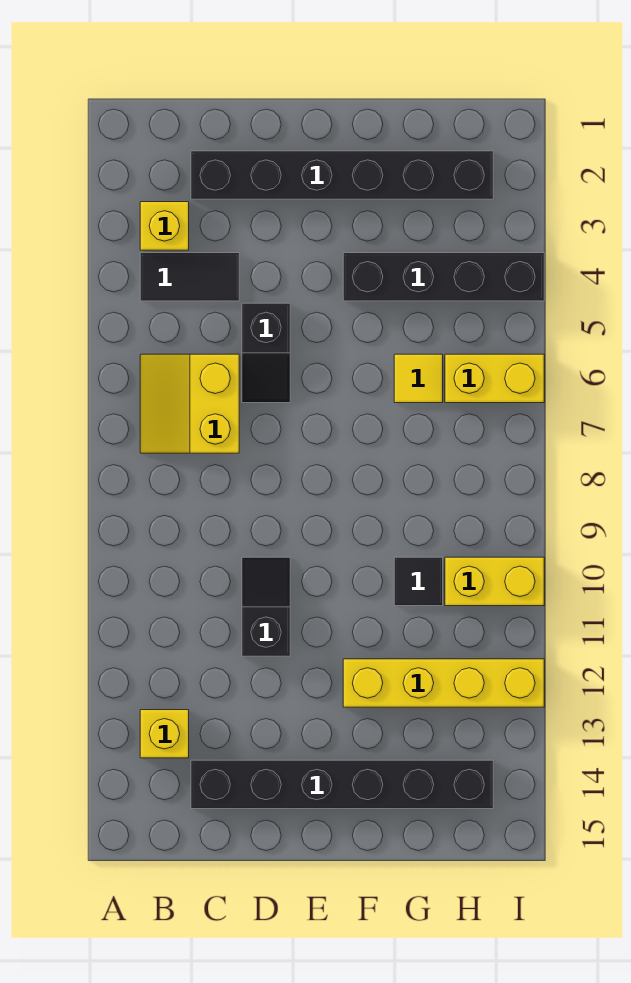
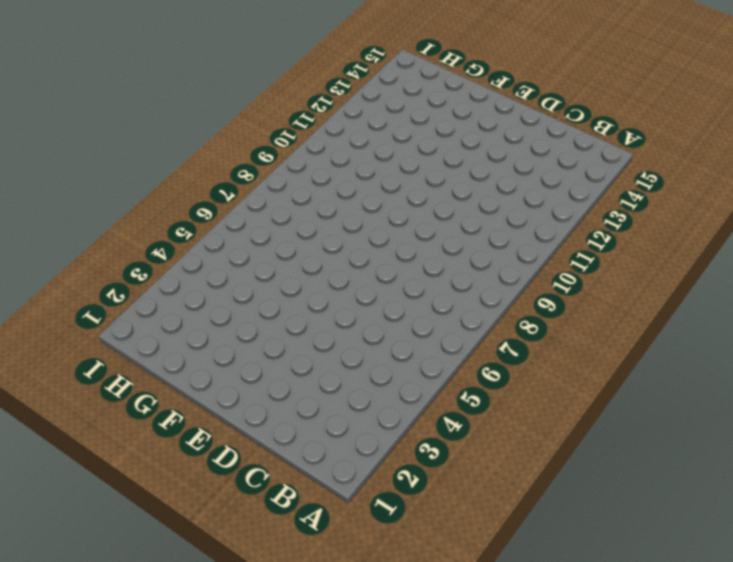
none -> yellow 1x1 brick [140,202,189,250]
none -> black 1x2 tile [140,253,239,301]
none -> yellow 2x2 slope [140,354,239,453]

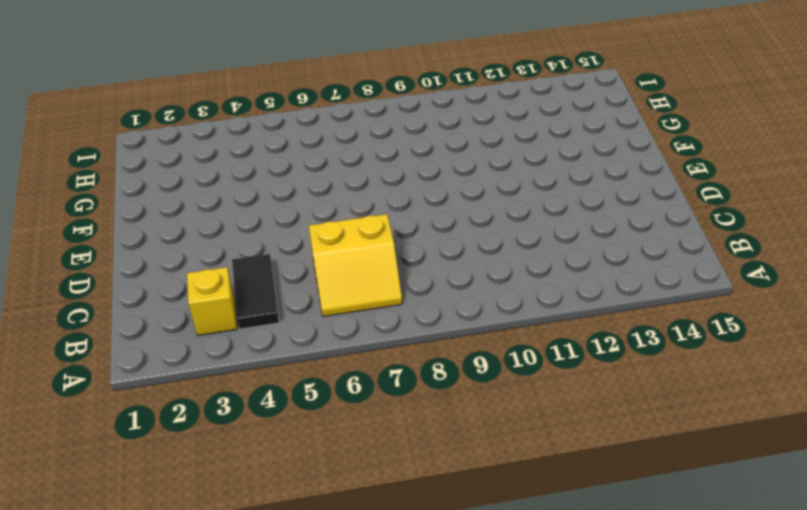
none -> yellow 1x1 brick [140,710,189,758]
none -> black 1x6 brick [191,151,493,199]
none -> black 1x6 brick [191,760,493,809]

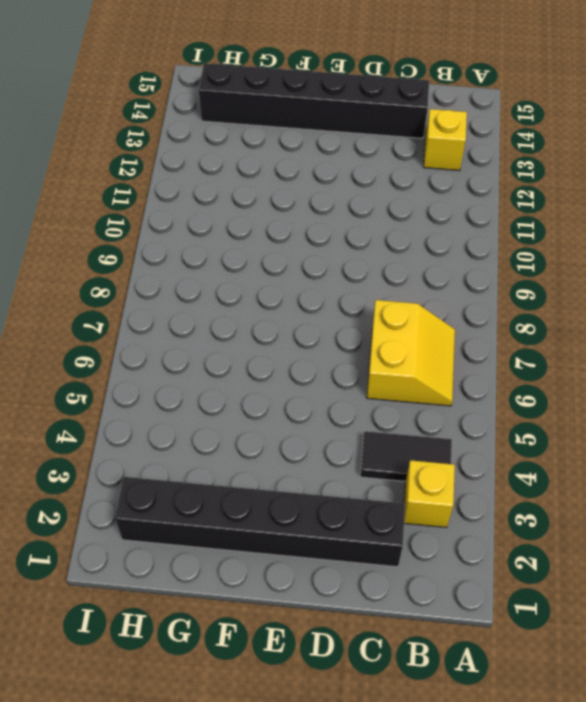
none -> black 1x2 slope [242,303,290,403]
none -> black 1x2 slope [242,557,290,656]
none -> black 1x4 brick [343,253,544,301]

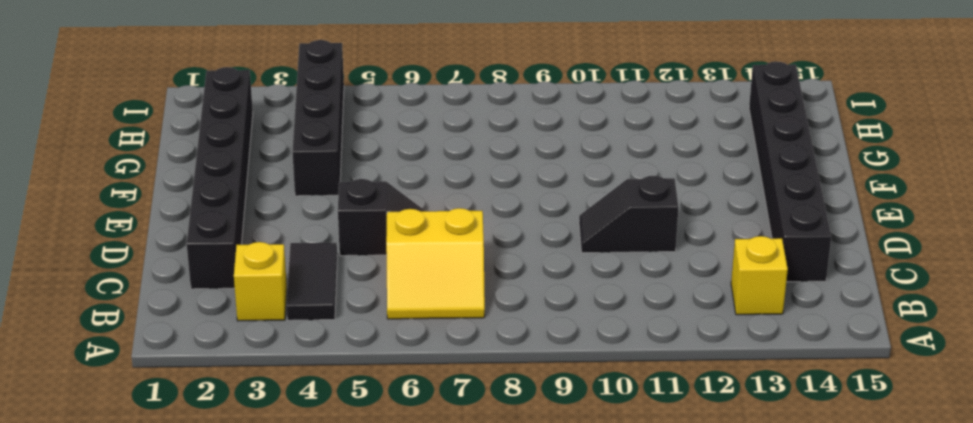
none -> yellow 1x4 brick [343,659,544,707]
none -> yellow 1x1 tile [394,354,443,403]
none -> black 1x1 tile [394,557,443,606]

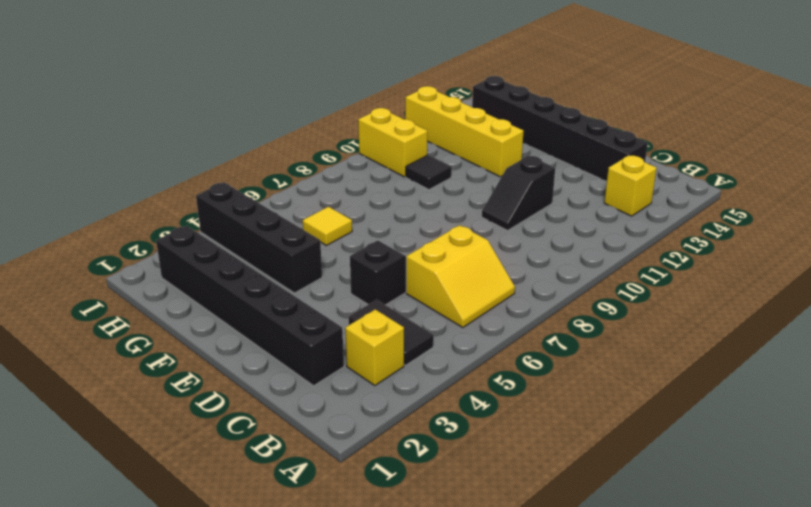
none -> yellow 1x2 brick [445,354,544,403]

